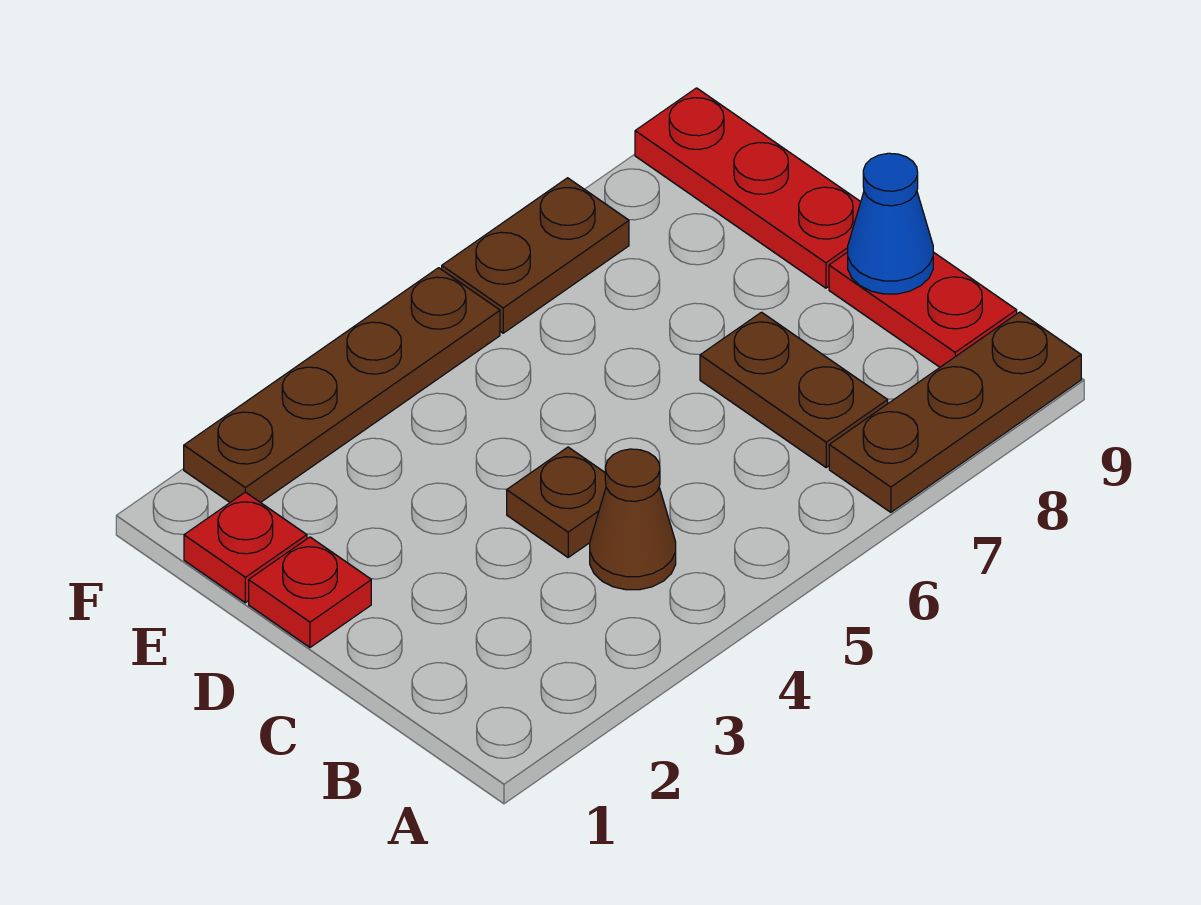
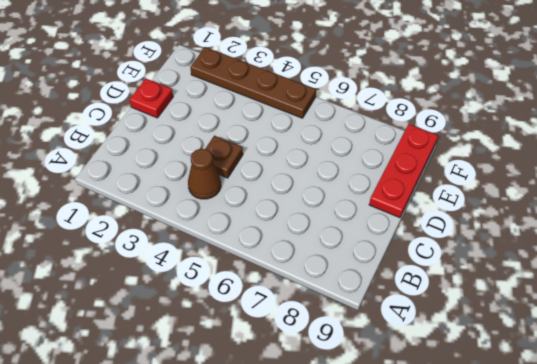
none -> brown 1x3 plate [829,312,1081,512]
none -> brown 1x2 plate [700,312,888,467]

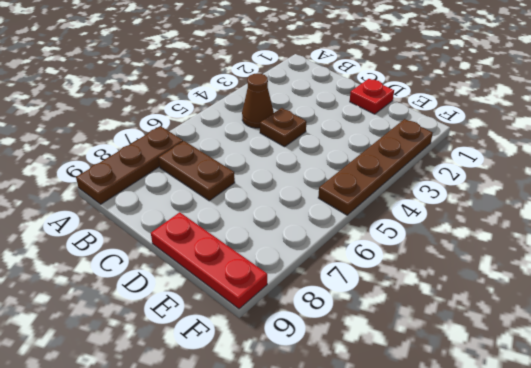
none -> red 1x2 plate [829,252,1017,367]
none -> red 1x1 plate [184,492,307,603]

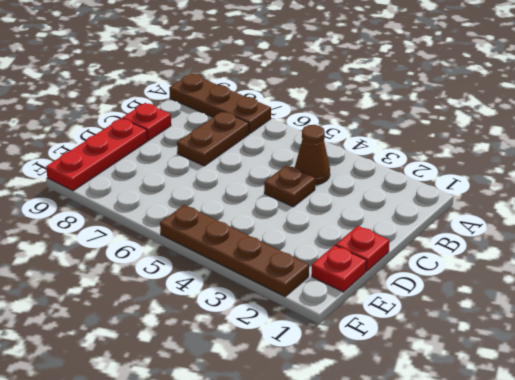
red 1x1 plate [122,103,171,140] -> red 1x2 plate [829,252,1017,367]
none -> brown 1x2 plate [442,178,629,333]
none -> blue 1x1 cone [848,153,933,294]

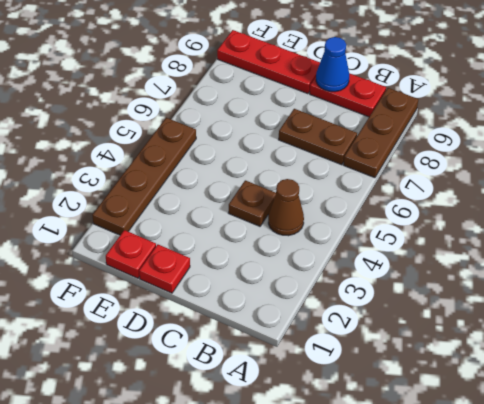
none -> brown 1x2 plate [442,178,629,333]

